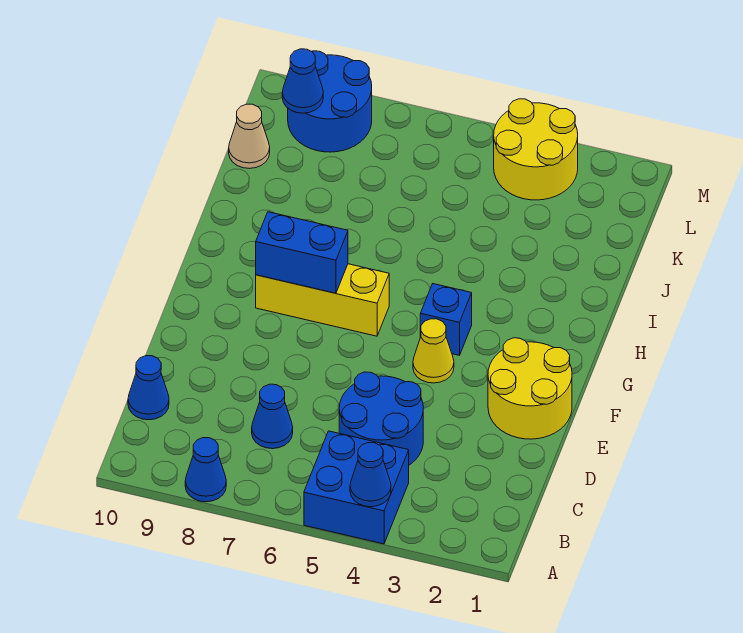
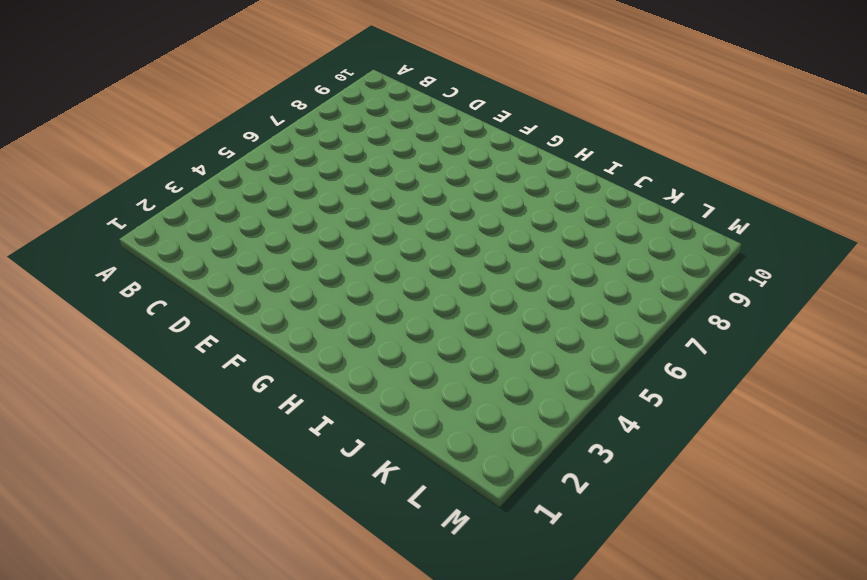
none -> blue 2x2 brick [304,431,409,544]
none -> blue 1x1 cone [185,438,226,502]
none -> blue 2x2 round brick [339,372,423,465]

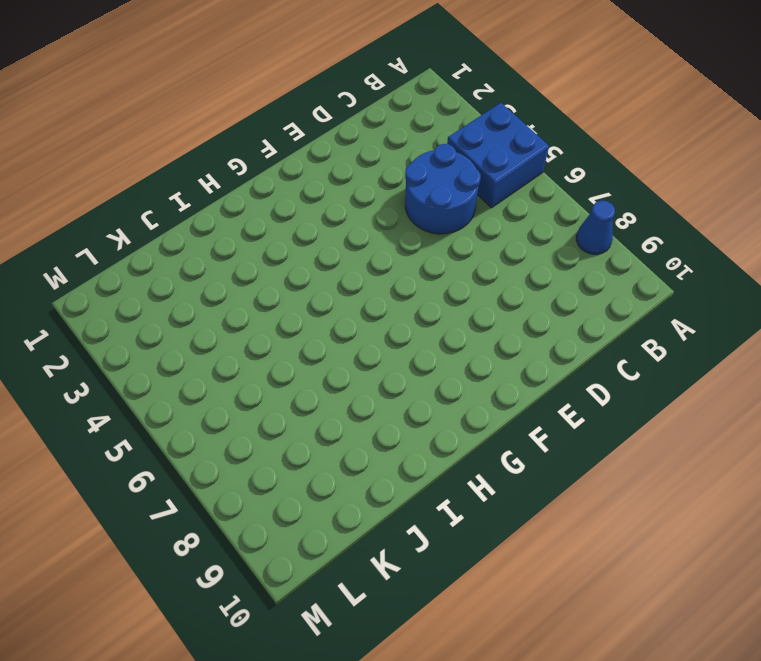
none -> blue 1x1 cone [252,384,293,449]
none -> blue 1x1 cone [128,356,169,420]
none -> yellow 2x2 round brick [488,338,572,439]

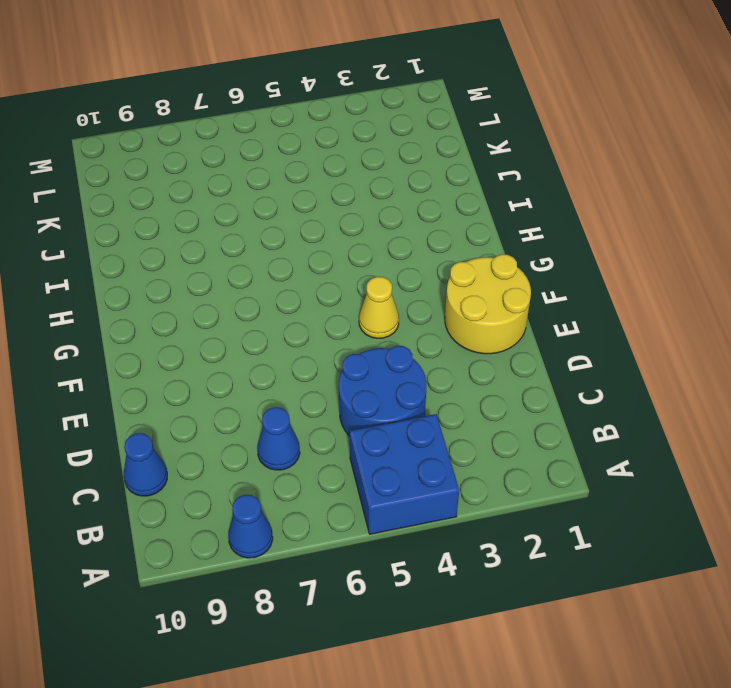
none -> blue 1x1 brick [420,284,472,355]
none -> yellow 1x3 brick [256,264,389,336]
none -> tan 1x1 cone [229,104,270,168]

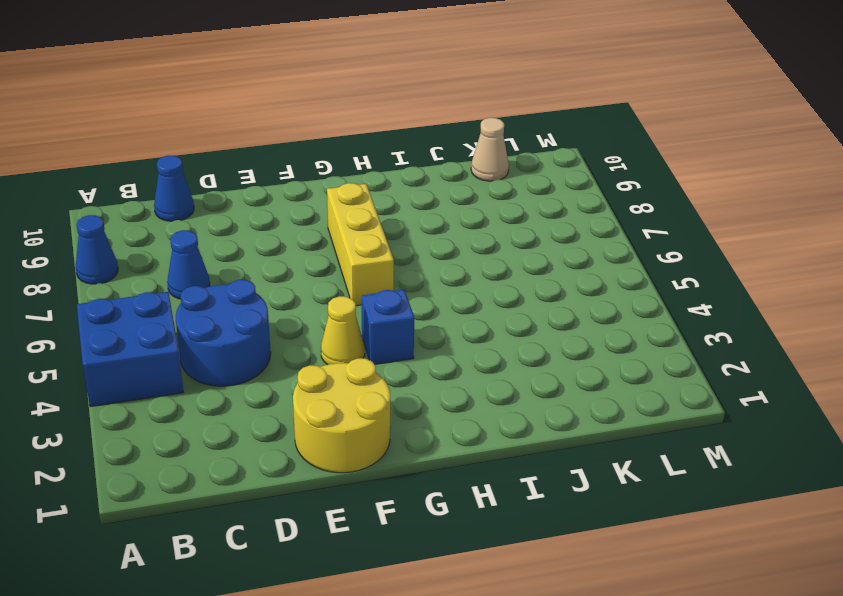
none -> yellow 2x2 round brick [494,99,578,200]
none -> blue 2x2 round brick [288,51,372,152]
none -> blue 1x1 cone [350,443,391,507]

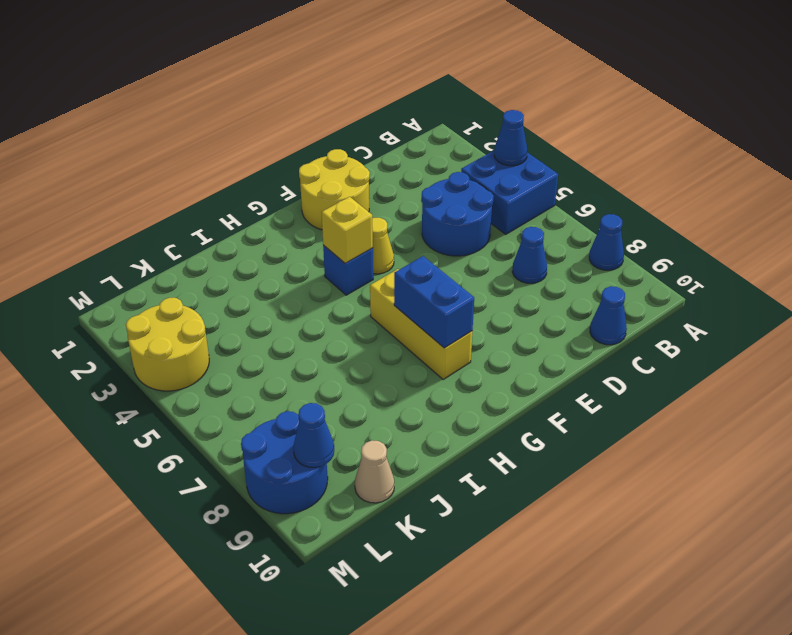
yellow 1x1 brick [322,197,373,263] -> none

